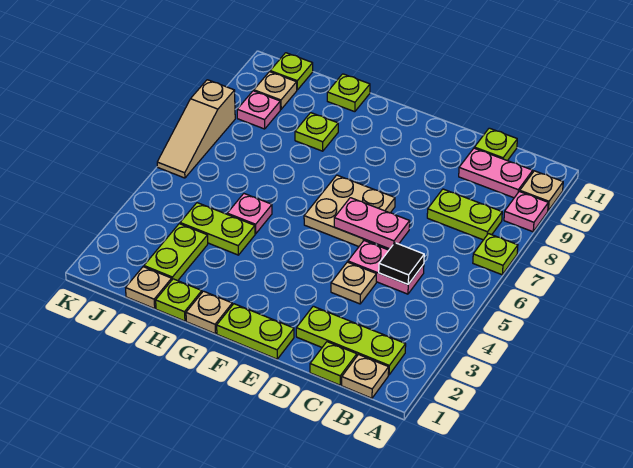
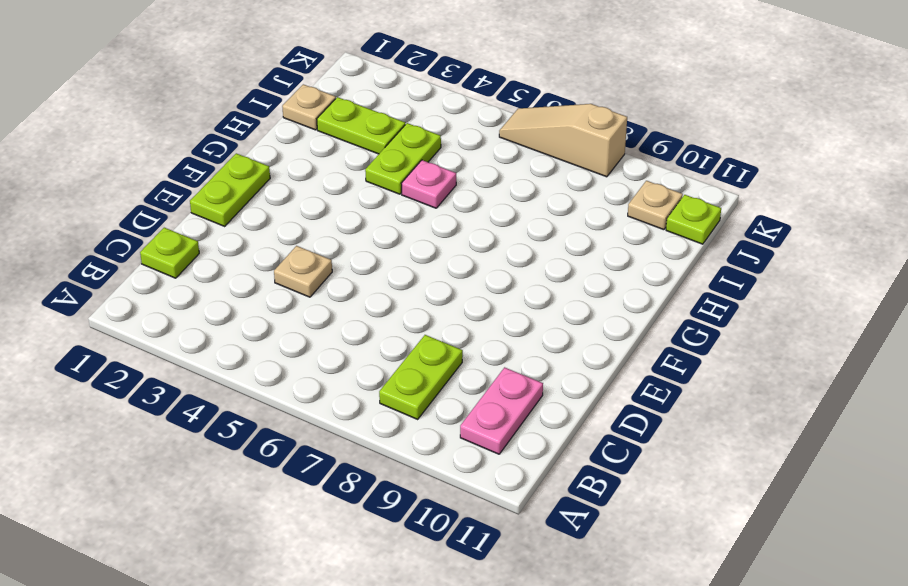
none -> lime 1x1 plate [473,234,518,275]
none -> pink 1x1 plate [504,191,548,232]
none -> tan 1x1 plate [520,171,563,210]

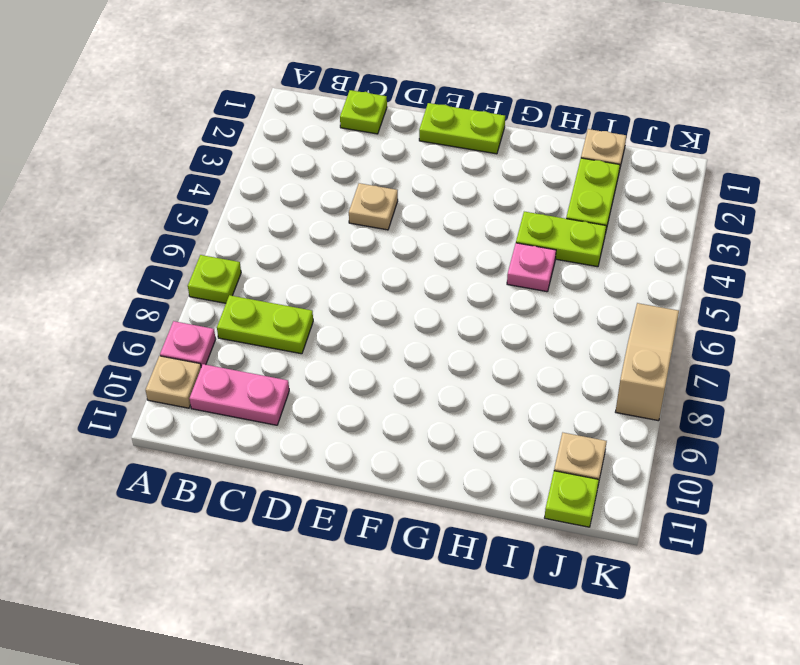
none -> tan 1x1 plate [342,355,389,398]
none -> lime 1x3 plate [296,306,406,375]
none -> pink 1x2 plate [348,241,424,294]

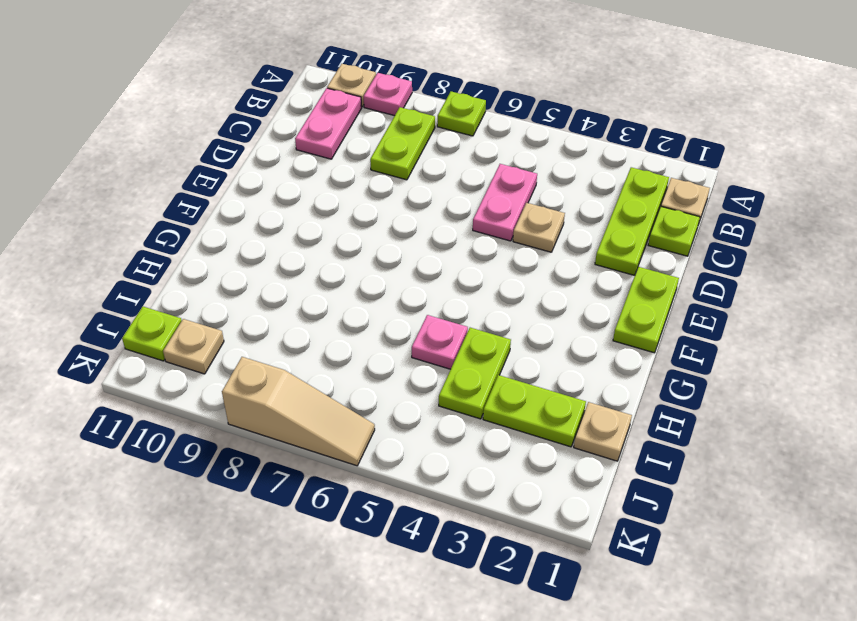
none -> lime 1x1 plate [474,128,517,161]
none -> tan 2x2 plate [304,175,395,246]
none -> tan 1x1 plate [186,291,232,334]

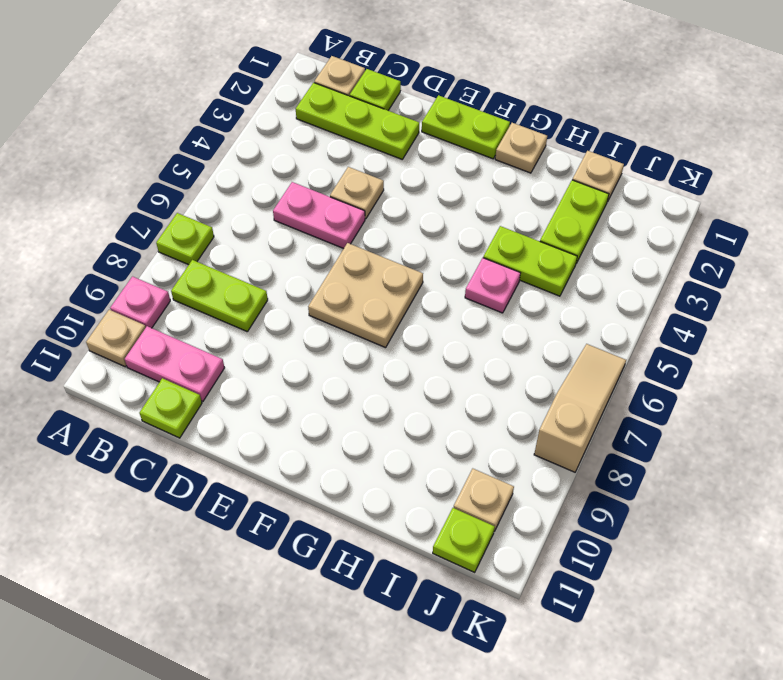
none -> lime 1x1 plate [156,279,202,321]
none -> lime 1x1 plate [295,113,338,151]
none -> lime 1x1 plate [327,74,370,112]

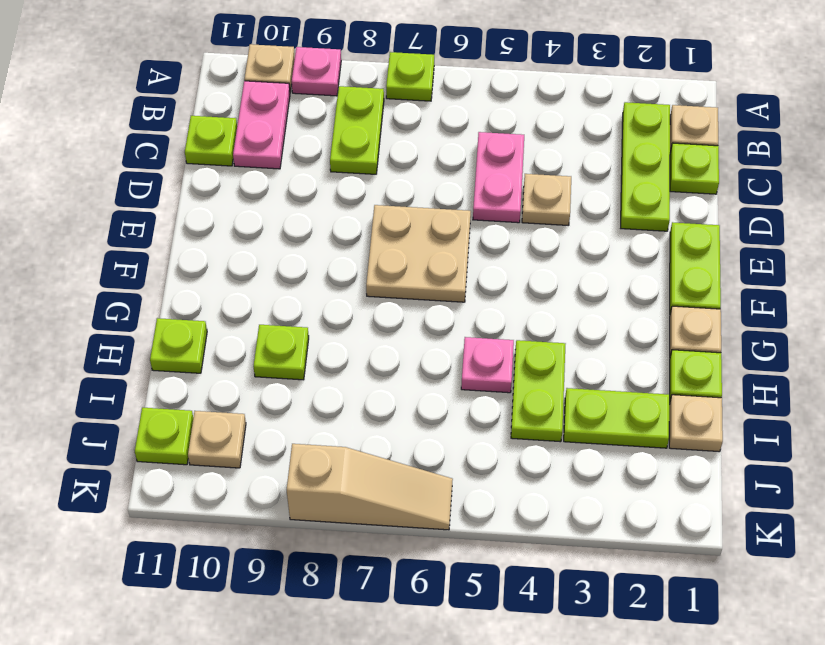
none -> pink 1x1 plate [237,91,280,129]
none -> black 1x1 tile [379,243,424,284]
none -> pink 1x2 plate [334,198,410,249]

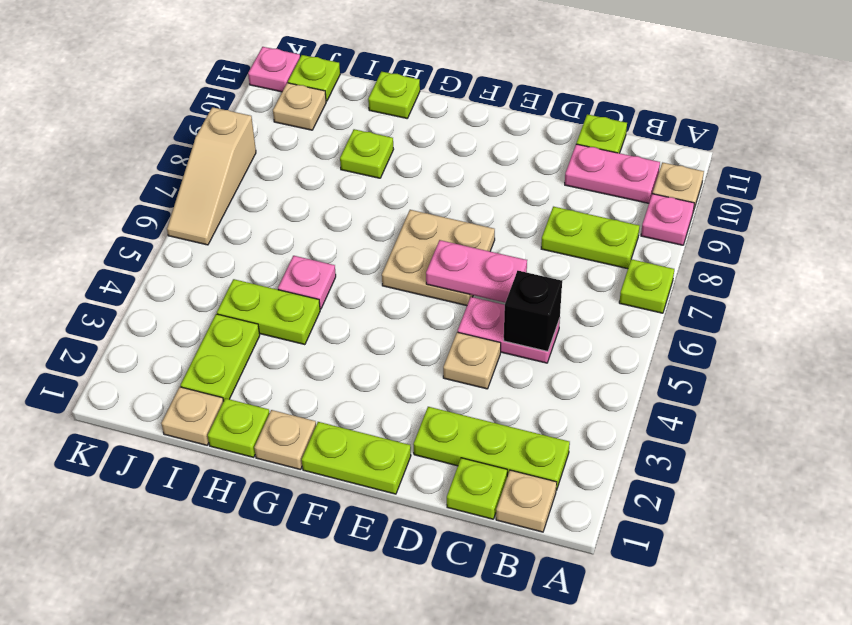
black 1x1 brick [504,271,562,351] -> black 1x1 tile [379,243,424,284]
pink 1x1 plate [248,47,300,92] -> pink 1x1 plate moved to [237,91,280,129]

